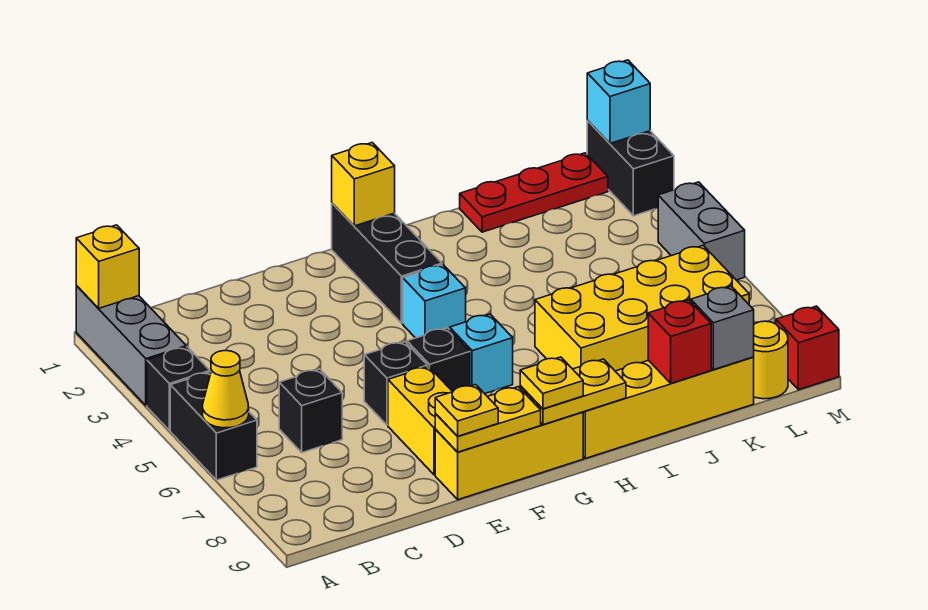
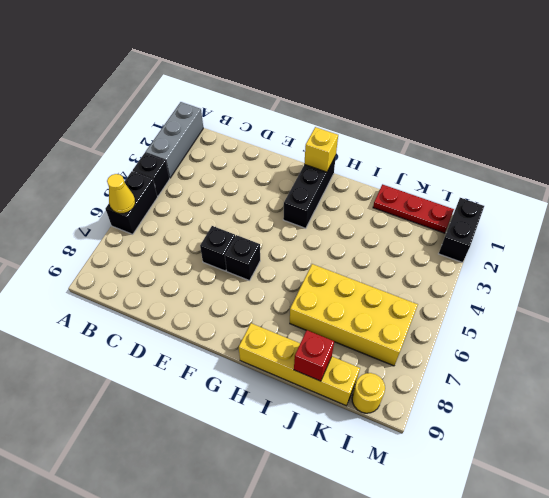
none -> black 1x1 brick [279,369,342,453]
none -> yellow 1x2 brick [388,367,452,475]
none -> yellow 1x3 brick [435,412,583,500]

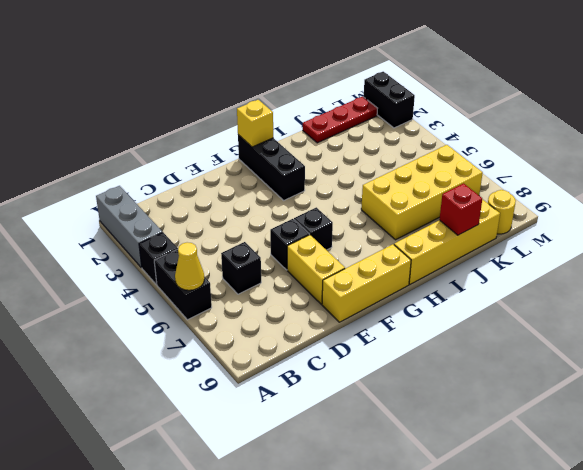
none -> cyan 1x1 brick [403,265,466,338]
none -> cyan 1x1 brick [450,314,513,394]
none -> grey 1x2 brick [658,182,745,280]

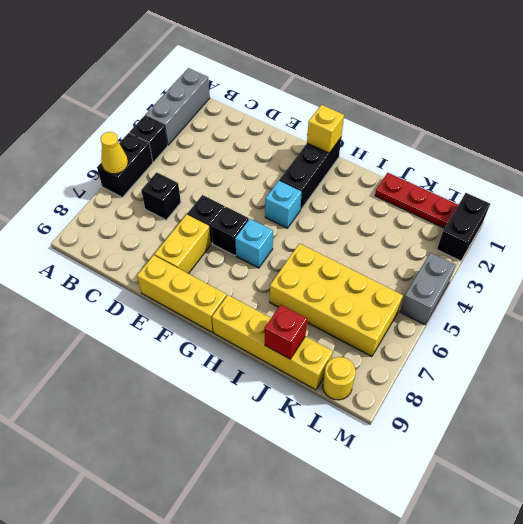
none -> red 1x1 brick [776,306,839,390]
none -> yellow 1x1 brick [76,225,139,308]
none -> yellow 1x2 plate [435,387,541,452]

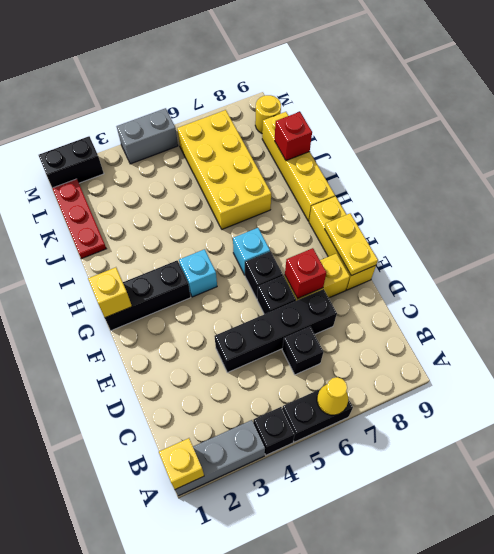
black 1x4 brick [215,289,337,373] -> none
red 1x1 brick [285,248,326,299] -> red 1x1 brick moved to [776,306,839,390]
none -> yellow 1x2 plate [520,359,626,425]
none -> grey 1x1 brick [691,286,754,370]
none -> cyan 1x1 brick [587,60,650,143]

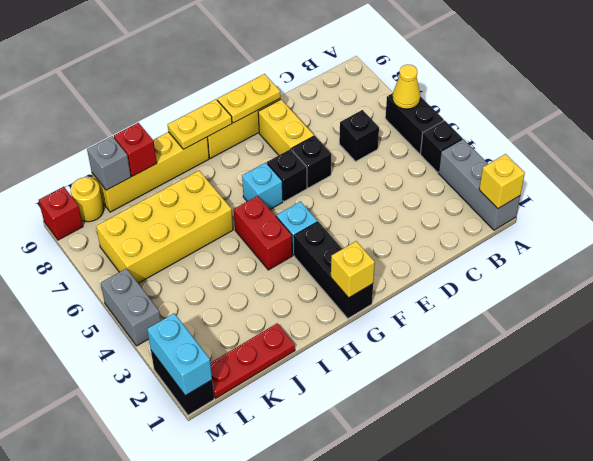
red 1x2 brick [234,196,292,270] -> none
cyan 1x2 brick [147,313,212,396] -> cyan 1x1 brick [587,60,650,143]
none -> yellow 1x1 plate [435,385,498,436]
none -> yellow 1x1 plate [520,357,583,409]

